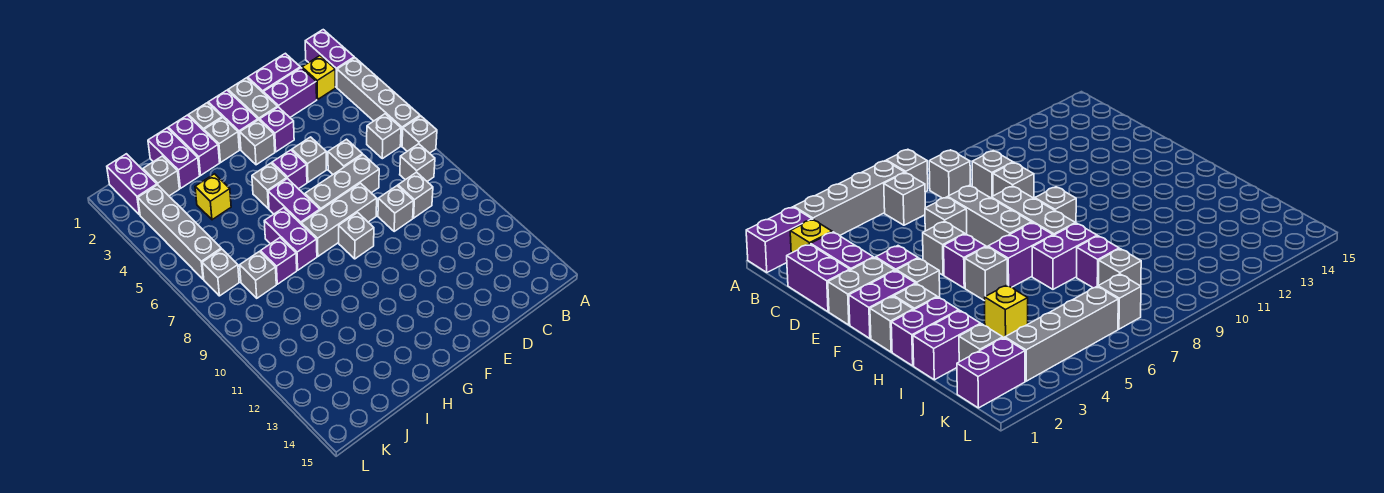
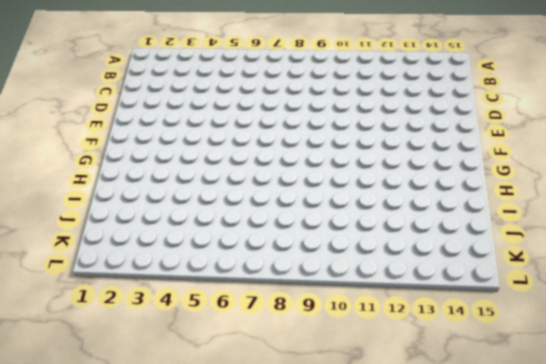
none -> purple 1x2 brick [305,30,354,87]
none -> grey 1x4 brick [337,58,420,146]
none -> grey 1x1 brick [402,116,437,153]
none -> yellow 1x1 brick [302,56,335,100]

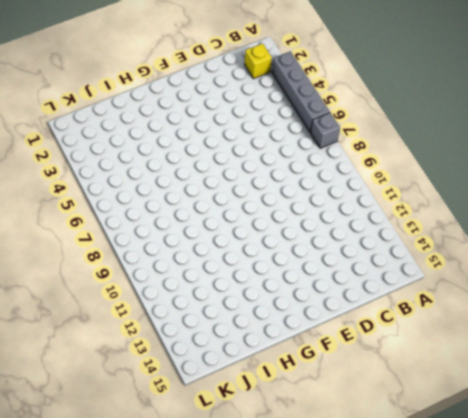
none -> purple 1x2 brick [305,30,354,87]
none -> grey 1x1 brick [367,114,401,159]
none -> grey 1x1 brick [400,144,435,181]
none -> purple 1x2 brick [248,53,300,92]

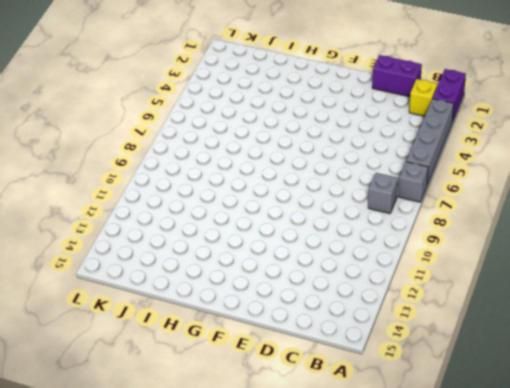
none -> grey 1x1 brick [367,114,401,159]
none -> purple 1x2 brick [263,68,317,117]
none -> grey 1x1 brick [398,172,433,218]
none -> grey 1x1 brick [328,139,362,174]

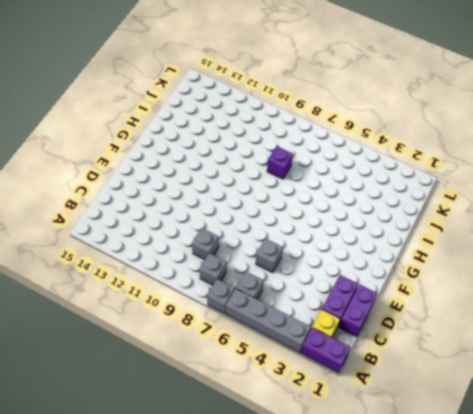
none -> grey 1x3 brick [305,155,379,210]
none -> grey 1x1 brick [378,186,413,231]
none -> grey 1x2 brick [228,78,278,120]
none -> purple 1x1 brick [260,107,294,152]

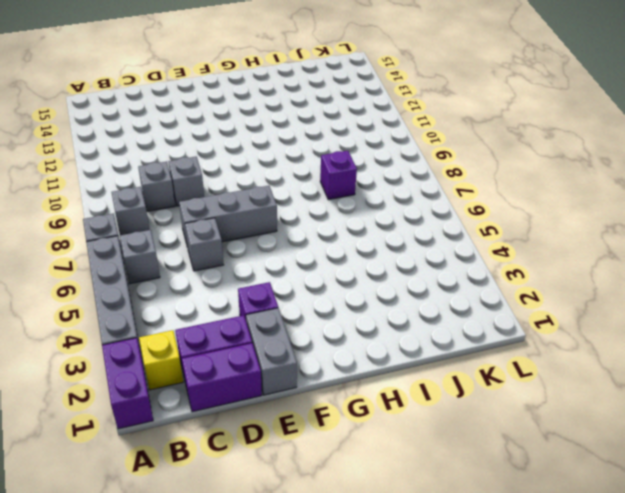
none -> grey 1x1 brick [292,137,326,182]
none -> grey 1x3 brick [301,183,377,256]
none -> purple 1x2 brick [208,90,258,150]
none -> grey 1x1 brick [240,120,275,165]

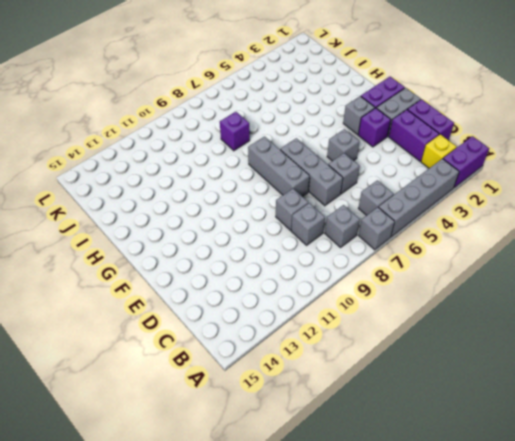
none -> purple 1x1 brick [272,150,307,189]
none -> grey 1x1 brick [339,213,374,259]
none -> grey 1x1 brick [188,103,222,131]
none -> grey 1x1 brick [204,118,239,162]

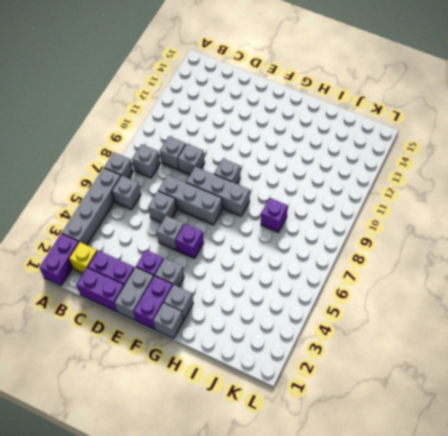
none -> grey 1x1 brick [252,163,287,209]
none -> purple 1x2 brick [268,178,320,224]
none -> purple 1x2 brick [168,115,220,175]
none -> purple 1x2 brick [264,208,317,270]

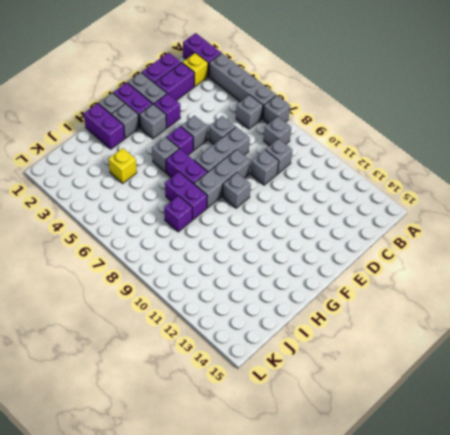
none -> purple 1x2 brick [148,128,200,188]
none -> grey 1x1 brick [143,156,179,196]
none -> grey 1x1 brick [240,252,276,298]
none -> purple 1x2 brick [107,154,157,215]

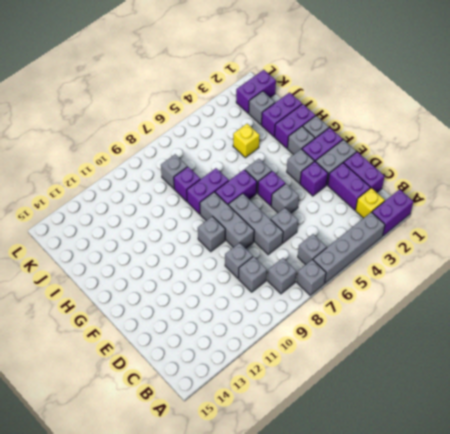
none -> grey 1x4 brick [138,185,221,279]
none -> grey 1x1 brick [202,249,239,296]

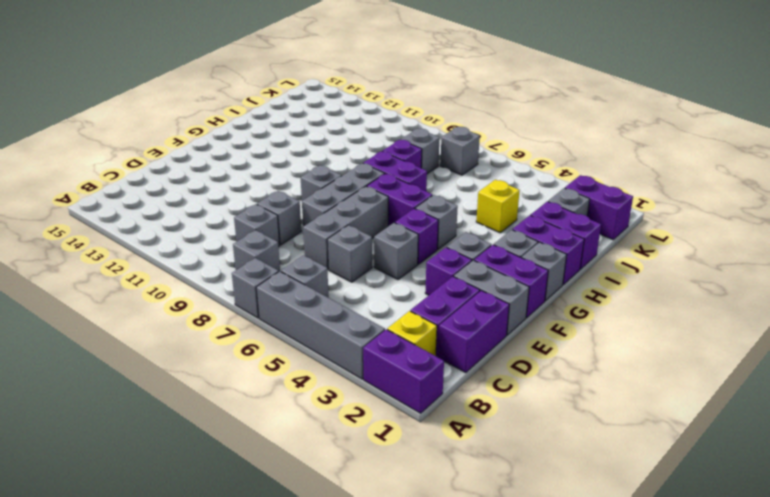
none -> grey 1x4 brick [138,185,221,279]

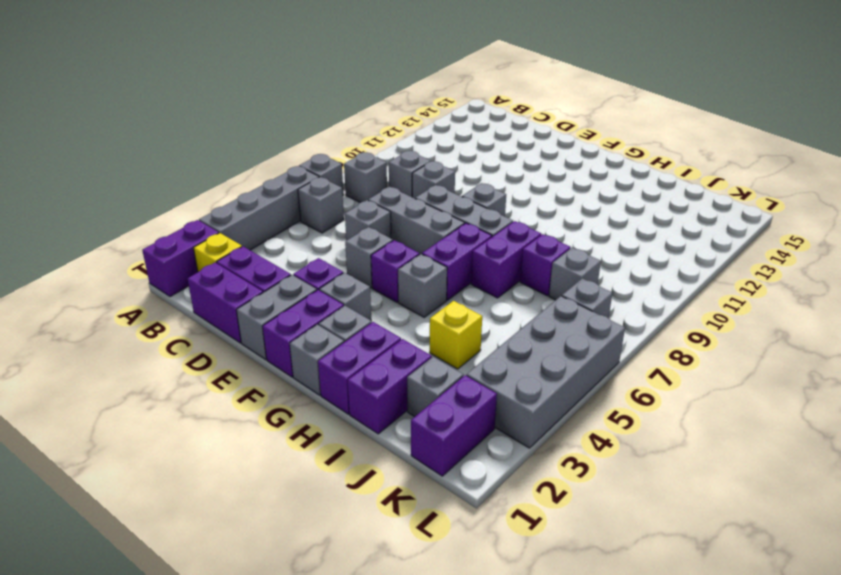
grey 2x4 brick [466,296,625,448] -> grey 1x4 brick [138,185,221,279]

